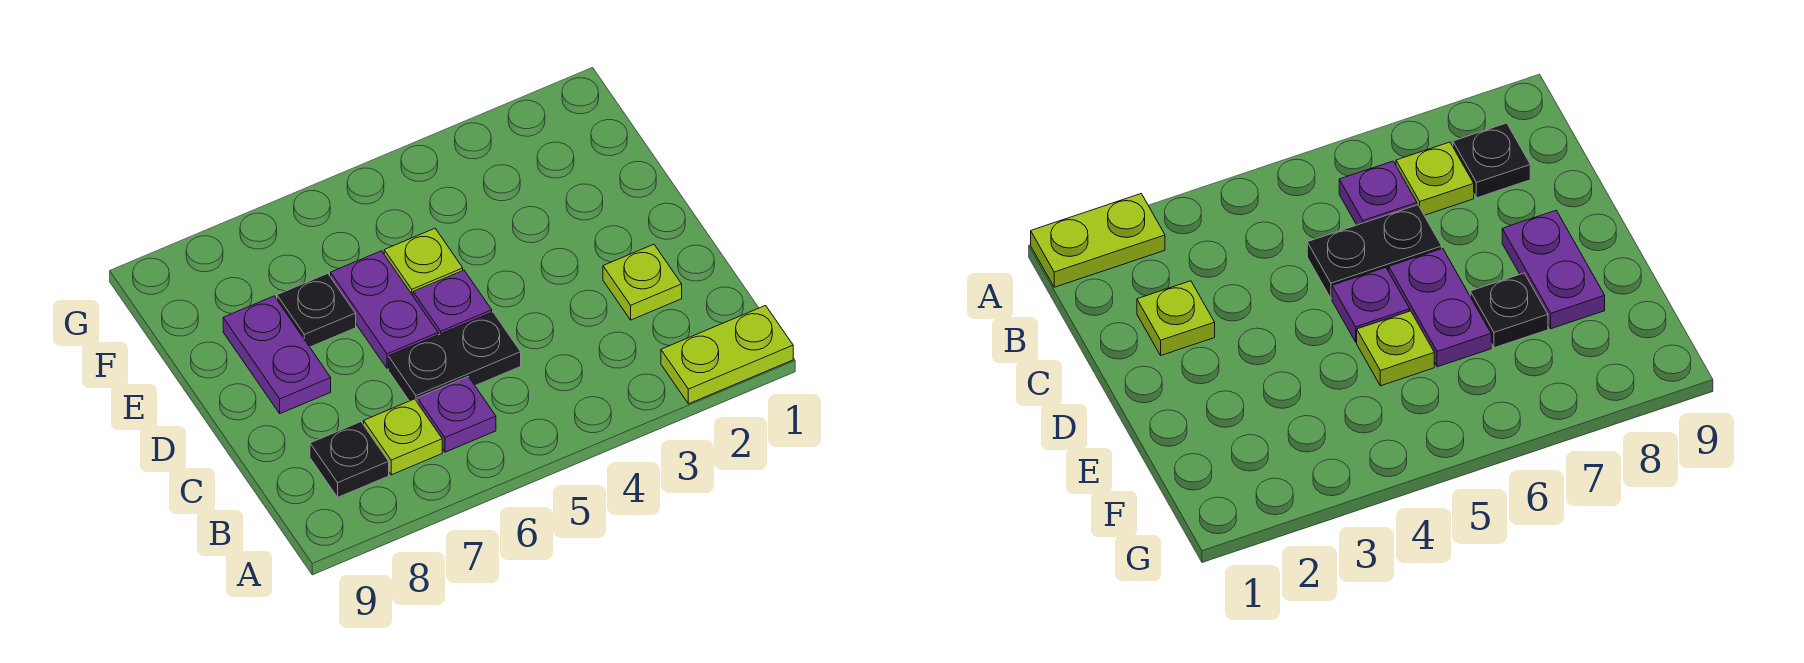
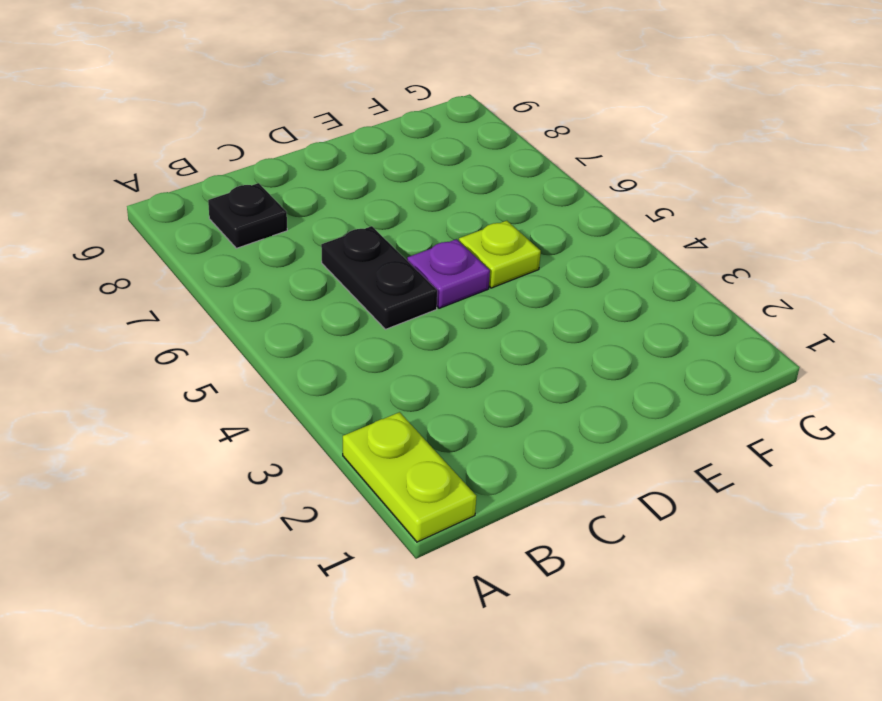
none -> purple 1x1 plate [417,377,496,452]
none -> lime 1x1 plate [364,399,442,475]

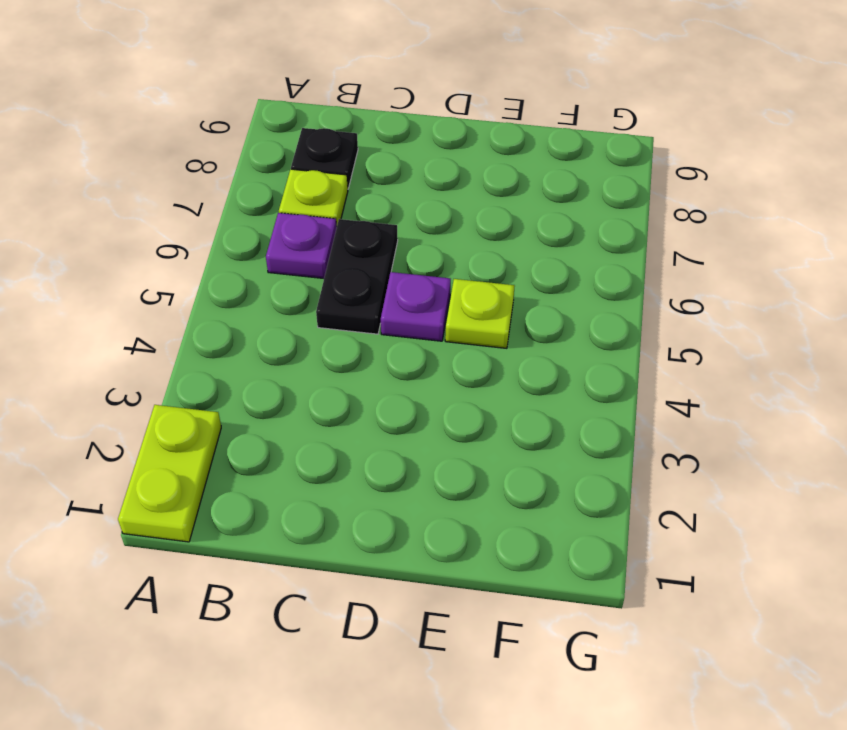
none -> lime 1x1 plate [603,244,682,320]
none -> purple 1x2 plate [331,251,438,369]

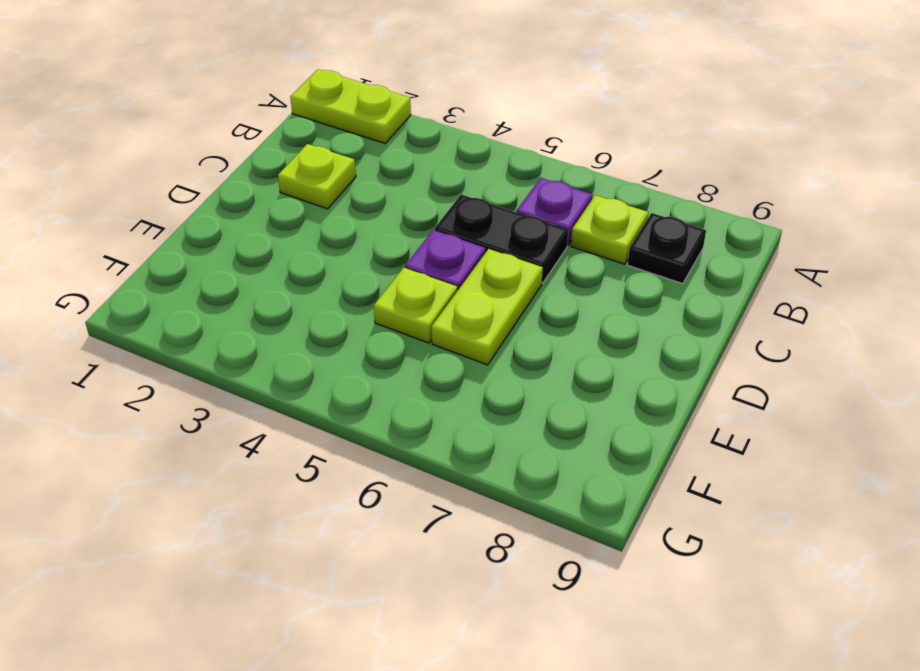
lime 1x2 plate [432,249,543,365] -> purple 1x2 plate [331,251,438,369]
none -> purple 1x2 plate [223,296,331,414]
none -> black 1x1 plate [277,273,356,347]

